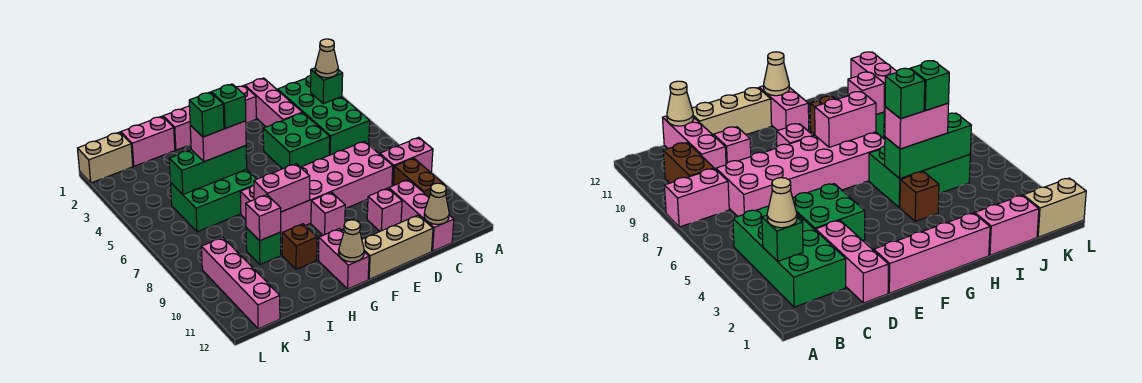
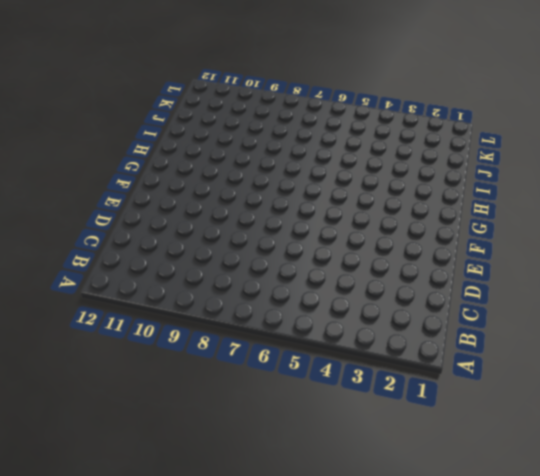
none -> pink 1x2 brick [380,137,433,186]
none -> green 2x4 brick [278,76,370,155]
none -> brown 1x2 brick [394,158,443,197]

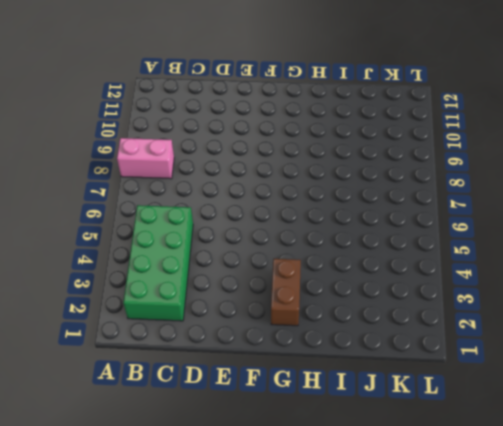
brown 1x2 brick [271,259,301,326] -> brown 1x2 brick moved to [394,158,443,197]
none -> pink 2x6 brick [240,141,393,236]
none -> pink 1x3 brick [389,179,454,251]
none -> pink 1x3 brick [245,78,302,127]

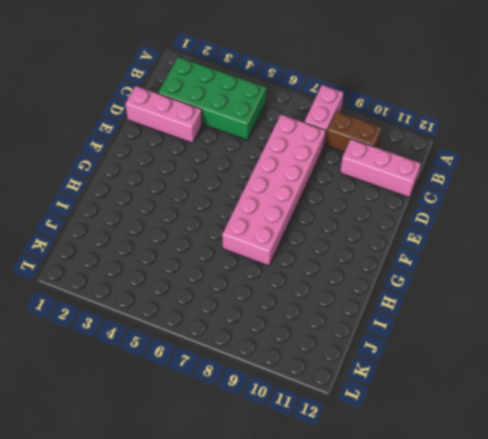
none -> green 2x2 brick [263,113,330,169]
none -> pink 1x1 brick [367,188,402,231]
none -> tan 1x3 brick [362,215,433,279]

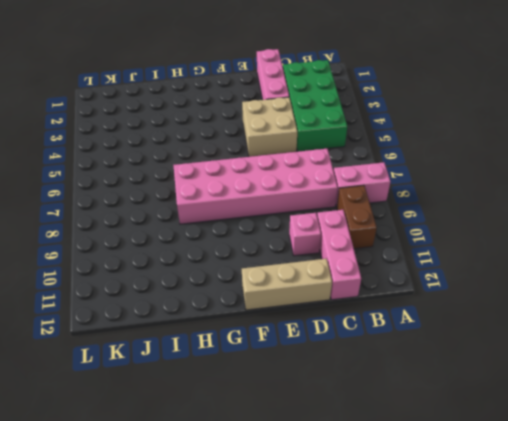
tan 2x2 brick [242,97,297,157] -> green 2x2 brick [263,113,330,169]
none -> pink 1x4 brick [163,86,256,150]
none -> pink 1x1 brick [311,192,345,235]
none -> pink 1x2 brick [318,229,369,289]

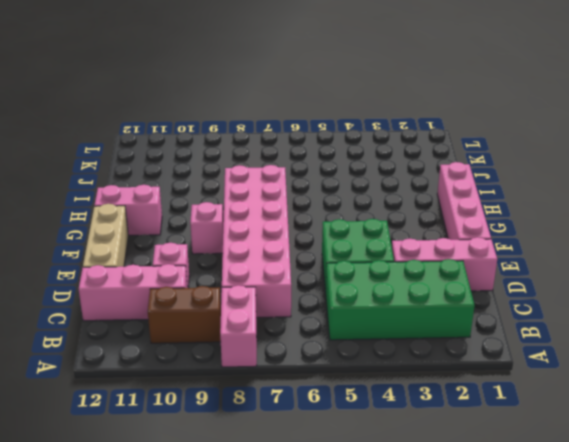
none -> brown 1x1 brick [900,172,939,221]
none -> green 2x3 brick [171,169,256,232]
none -> brown 1x1 brick [282,224,317,269]

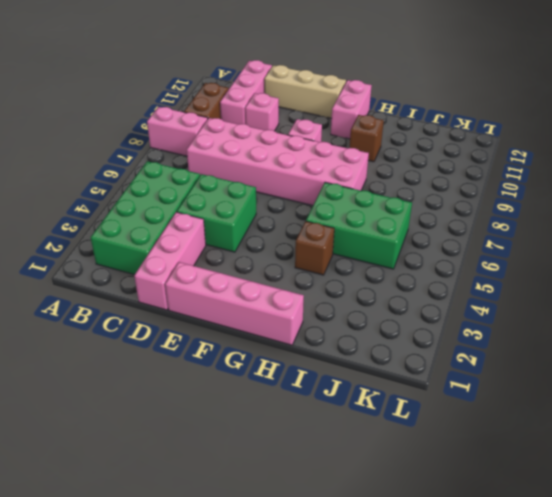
none -> pink 1x2 brick [121,116,175,166]
none -> green 1x1 brick [246,228,281,264]
none -> tan 1x2 brick [78,132,133,183]

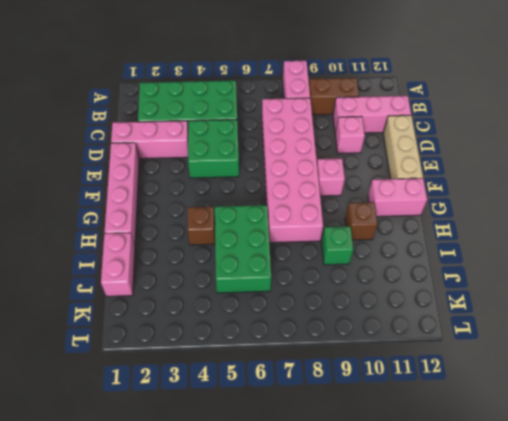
none -> tan 1x2 brick [78,132,133,183]
none -> pink 1x4 brick [201,237,280,329]
none -> green 1x1 brick [311,68,343,104]

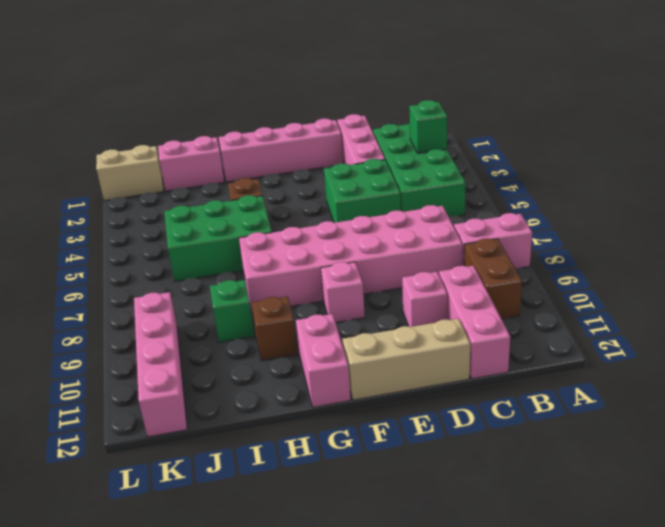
none -> tan 1x1 cone [424,183,449,224]
none -> pink 1x2 brick [254,164,310,212]
none -> tan 1x1 cone [339,220,364,262]

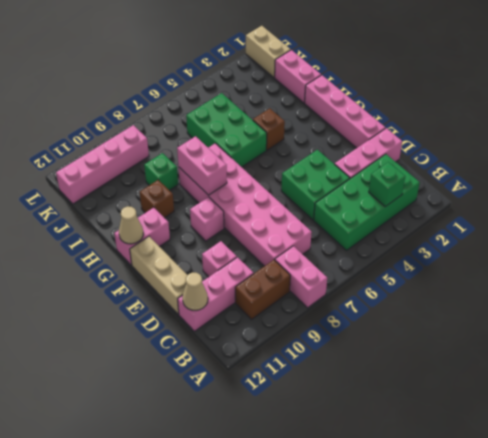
none -> green 1x3 brick [169,146,247,194]
none -> pink 1x1 brick [246,195,281,241]
none -> tan 1x1 cone [315,39,338,78]

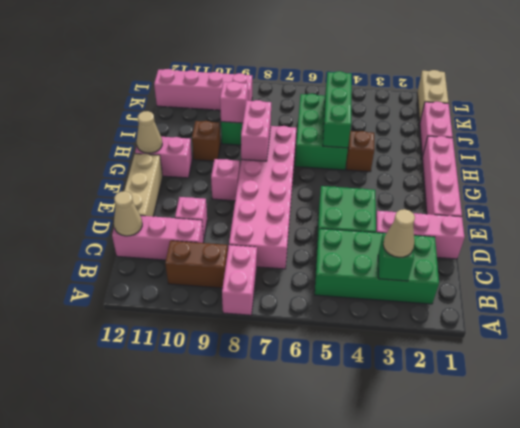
none -> pink 1x2 brick [190,121,246,162]
none -> green 1x1 brick [211,84,246,129]
none -> green 1x1 brick [189,92,224,137]

